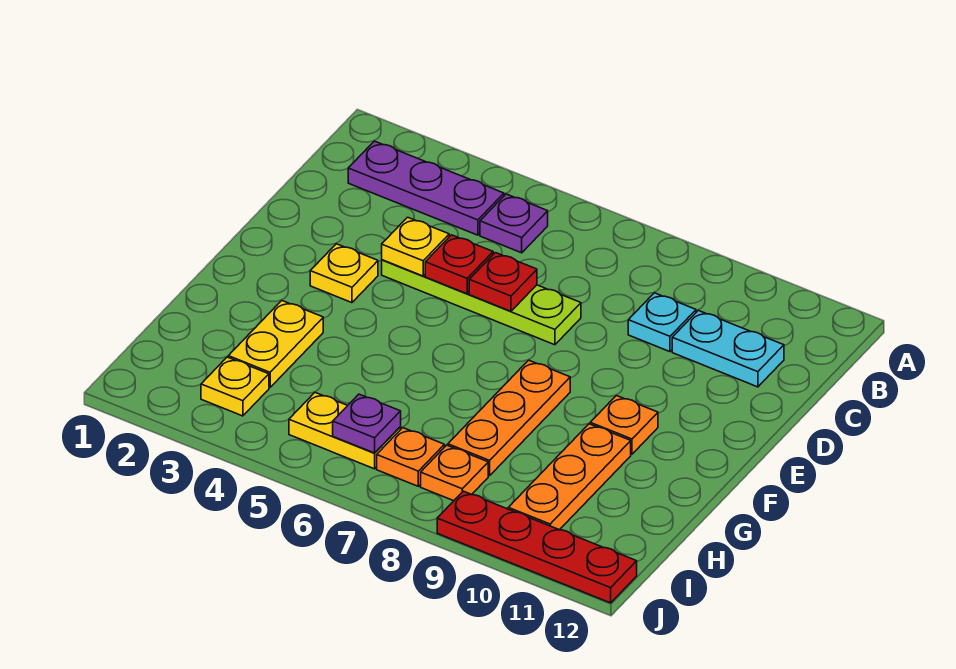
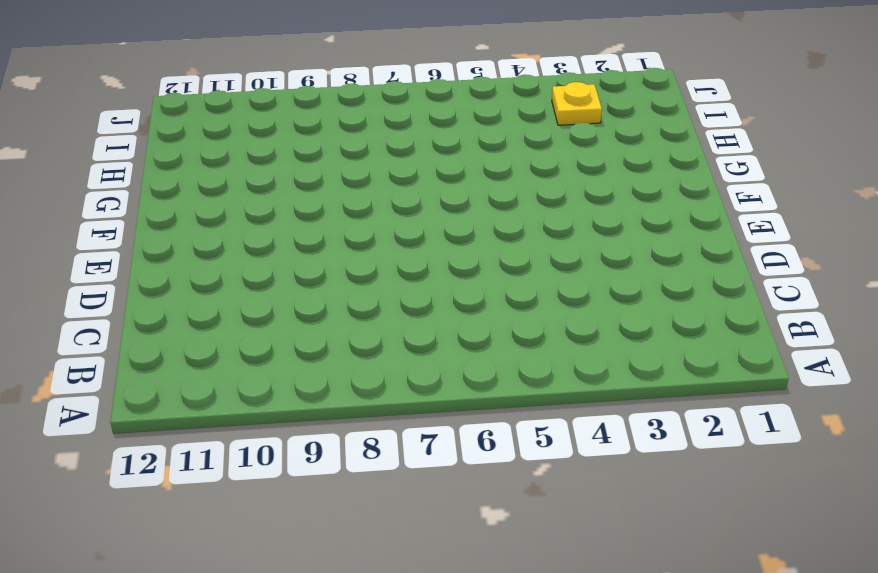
none -> purple 1x3 plate [348,141,504,235]
none -> purple 1x1 plate [480,194,548,253]
none -> cyan 1x1 plate [628,293,696,352]

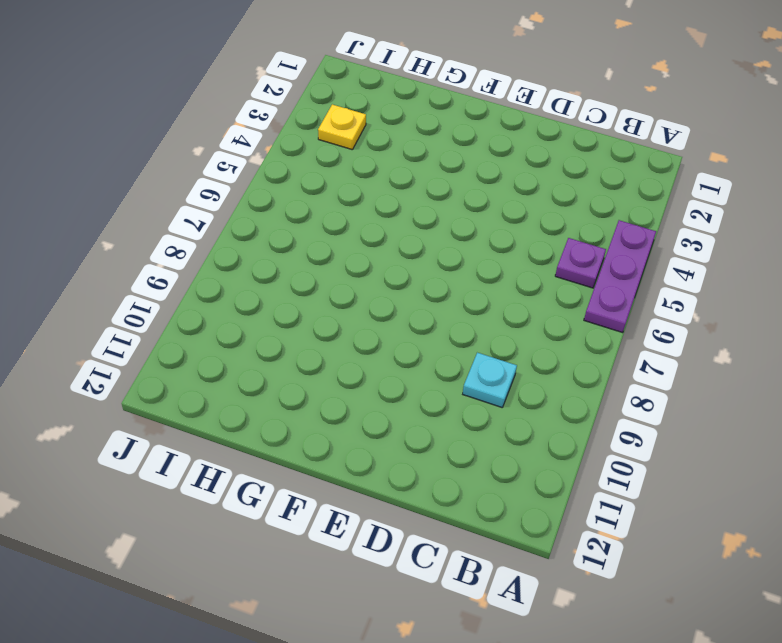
purple 1x3 plate [584,220,656,333] -> purple 1x3 plate moved to [348,141,504,235]
none -> cyan 1x2 plate [672,310,784,387]
none -> lime 1x4 plate [382,260,581,345]
none -> yellow 1x1 plate [310,244,378,303]

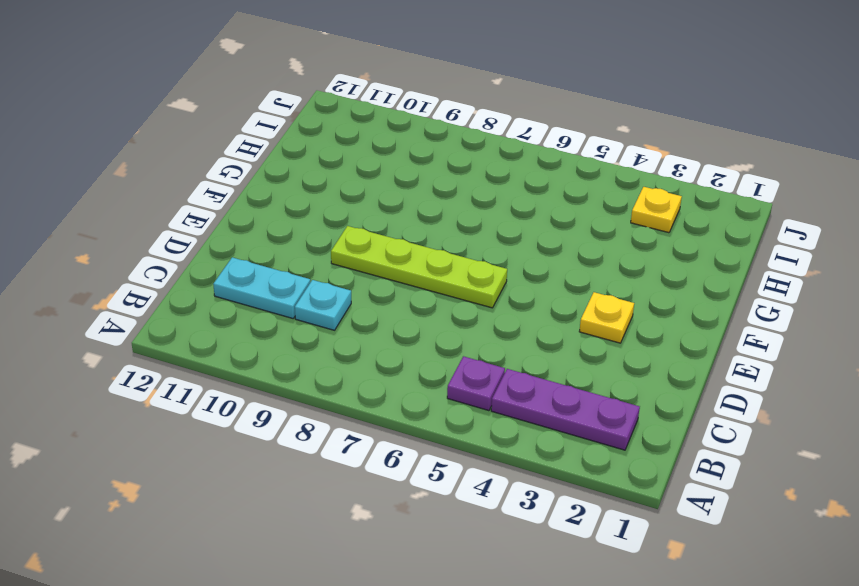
lime 1x4 plate [331,226,507,308] -> lime 1x4 plate moved to [382,260,581,345]
none -> orange 1x3 plate [448,360,570,476]
none -> orange 1x1 plate [590,396,658,454]
none -> yellow 1x2 plate [228,301,323,388]

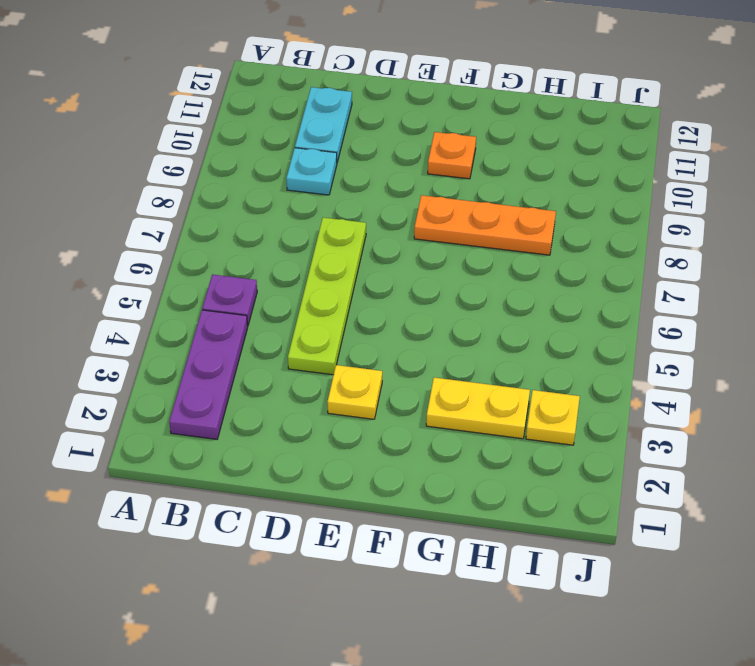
none -> orange 1x3 plate [508,424,631,530]
none -> yellow 1x2 plate [289,393,401,469]
none -> orange 1x1 plate [377,428,444,486]

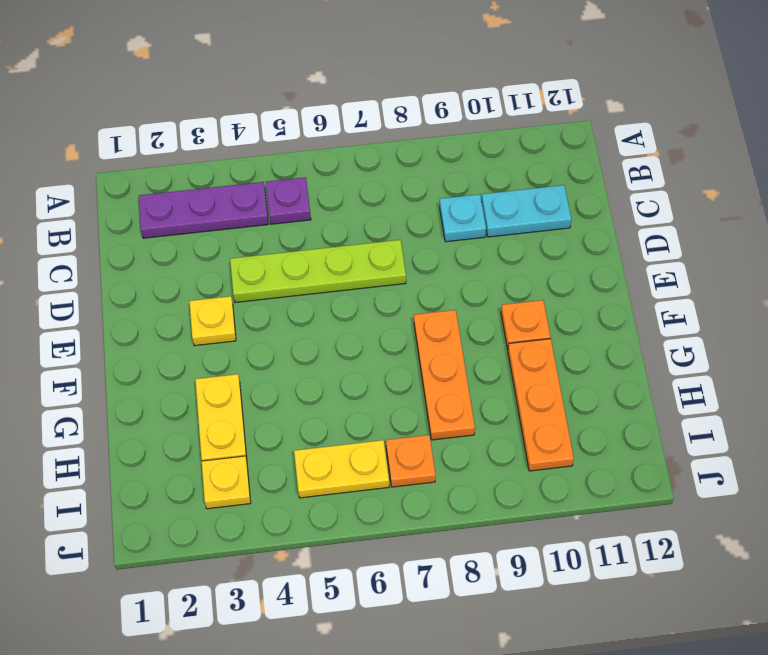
none -> orange 1x1 plate [421,445,488,501]
none -> red 1x4 plate [437,491,637,603]
none -> yellow 1x1 plate [382,217,449,276]

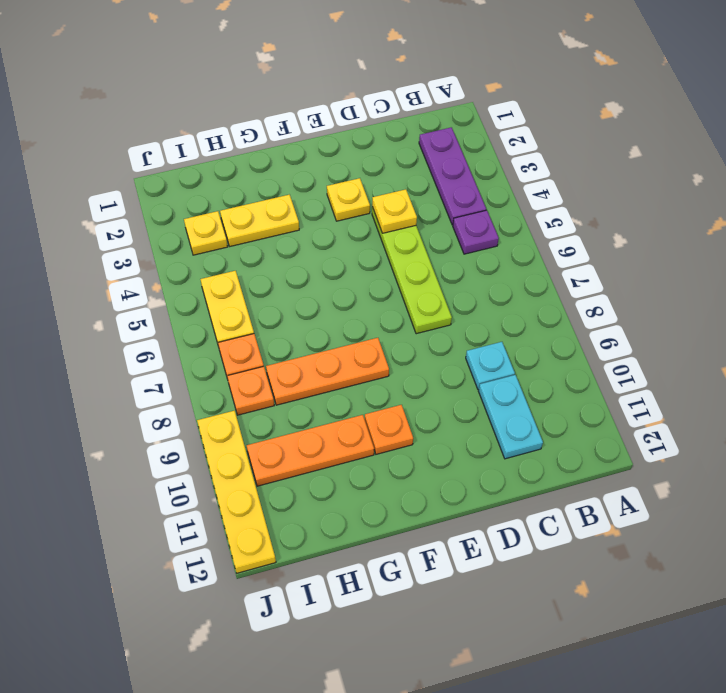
yellow 1x4 plate [197,411,276,573] -> red 1x4 plate [437,491,637,603]
none -> red 1x1 plate [425,235,493,294]
none -> red 1x1 plate [469,253,537,311]
none -> purple 1x1 plate [333,394,401,453]

